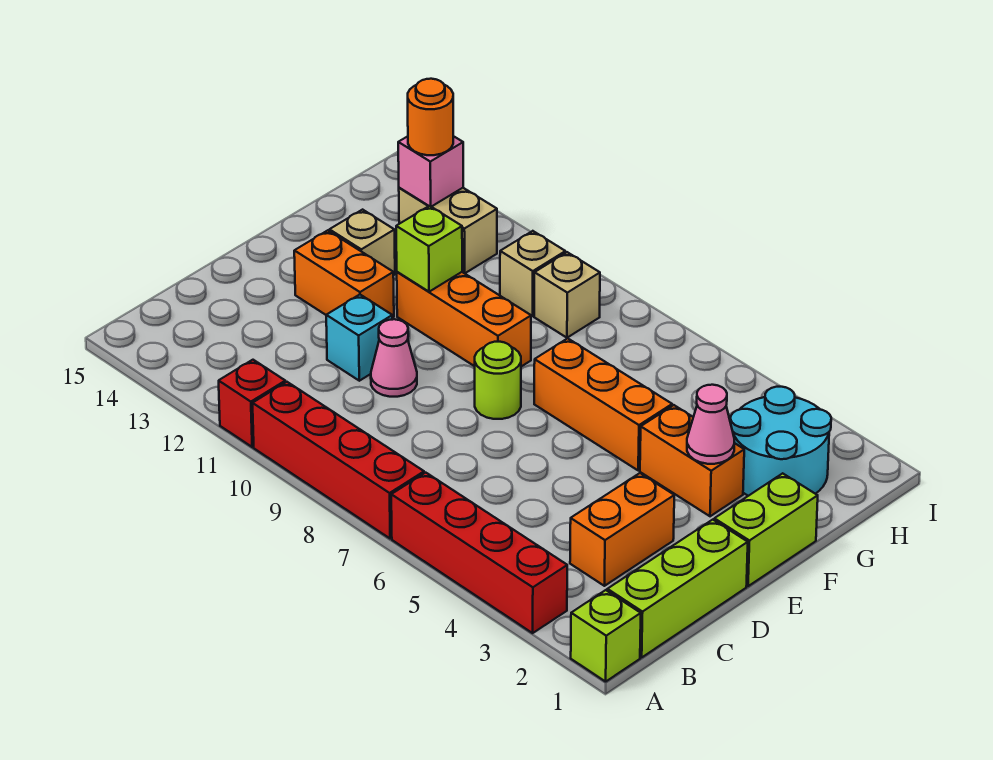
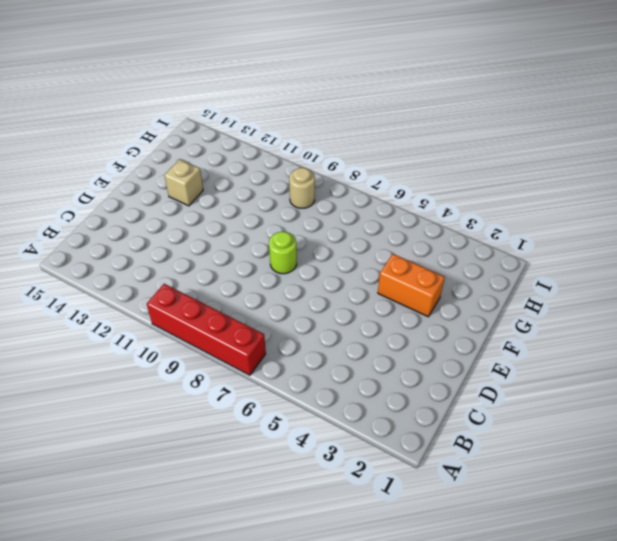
tan 1x1 round brick [289,168,315,208] -> tan 1x1 brick [534,252,600,338]
none -> lime 1x1 brick [571,590,641,682]
none -> red 1x4 brick [391,473,567,633]
none -> red 1x1 brick [219,360,285,447]

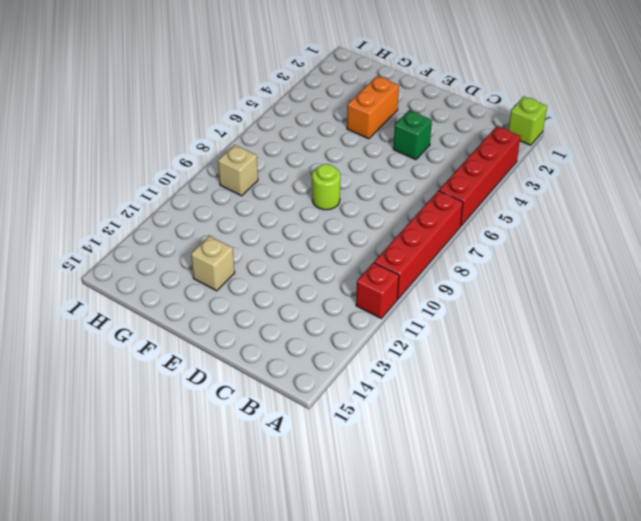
green 1x1 brick [393,110,432,160] -> none
none -> lime 1x3 brick [607,520,748,657]
none -> orange 1x2 brick [570,473,674,586]
none -> pink 1x1 cone [371,319,417,397]

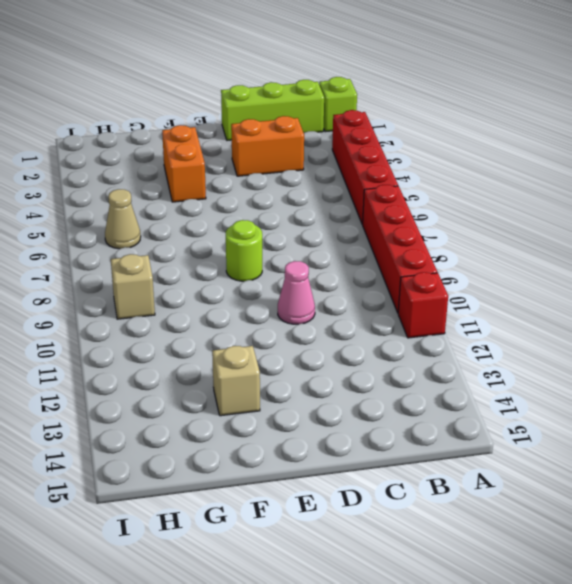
tan 1x1 cone [105,189,141,249] -> none
none -> cyan 1x1 brick [326,295,392,381]
none -> lime 1x2 brick [714,473,818,586]
none -> orange 1x2 brick [294,230,394,318]

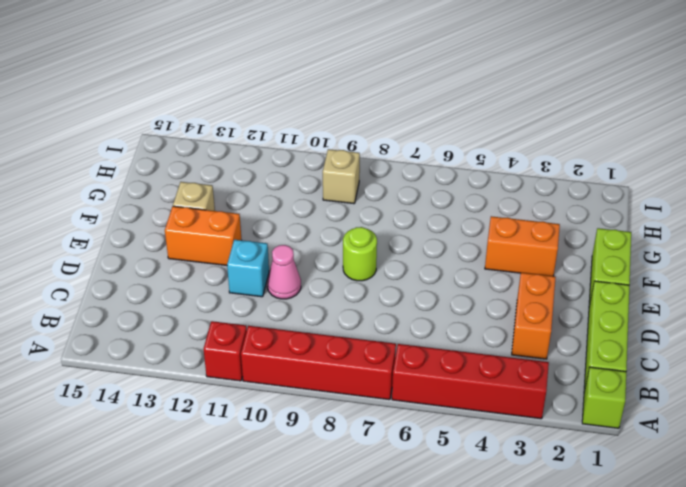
none -> orange 1x3 brick [534,338,672,470]
none -> orange 1x3 brick [397,272,531,367]
none -> cyan 2x2 round brick [730,387,831,496]

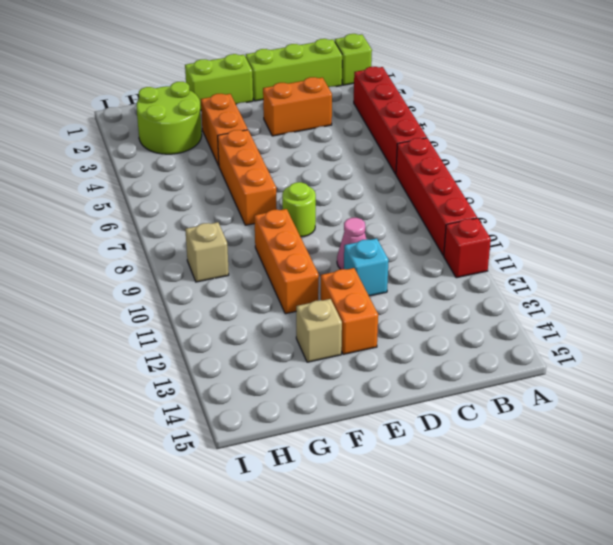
lime 2x2 round brick [136,82,202,154] -> cyan 2x2 round brick [730,387,831,496]
none -> tan 1x1 brick [500,231,565,316]
none -> tan 1x2 brick [399,188,497,273]
none -> pink 1x1 cone [687,385,734,464]

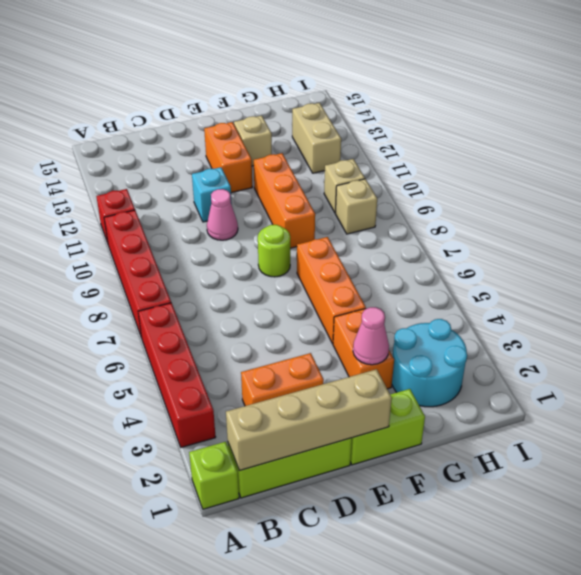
tan 1x4 brick [226,369,392,471] -> none
none -> lime 1x1 brick [396,206,462,292]
none -> pink 1x1 brick [398,136,463,207]
none -> orange 1x1 round brick [408,79,453,155]

